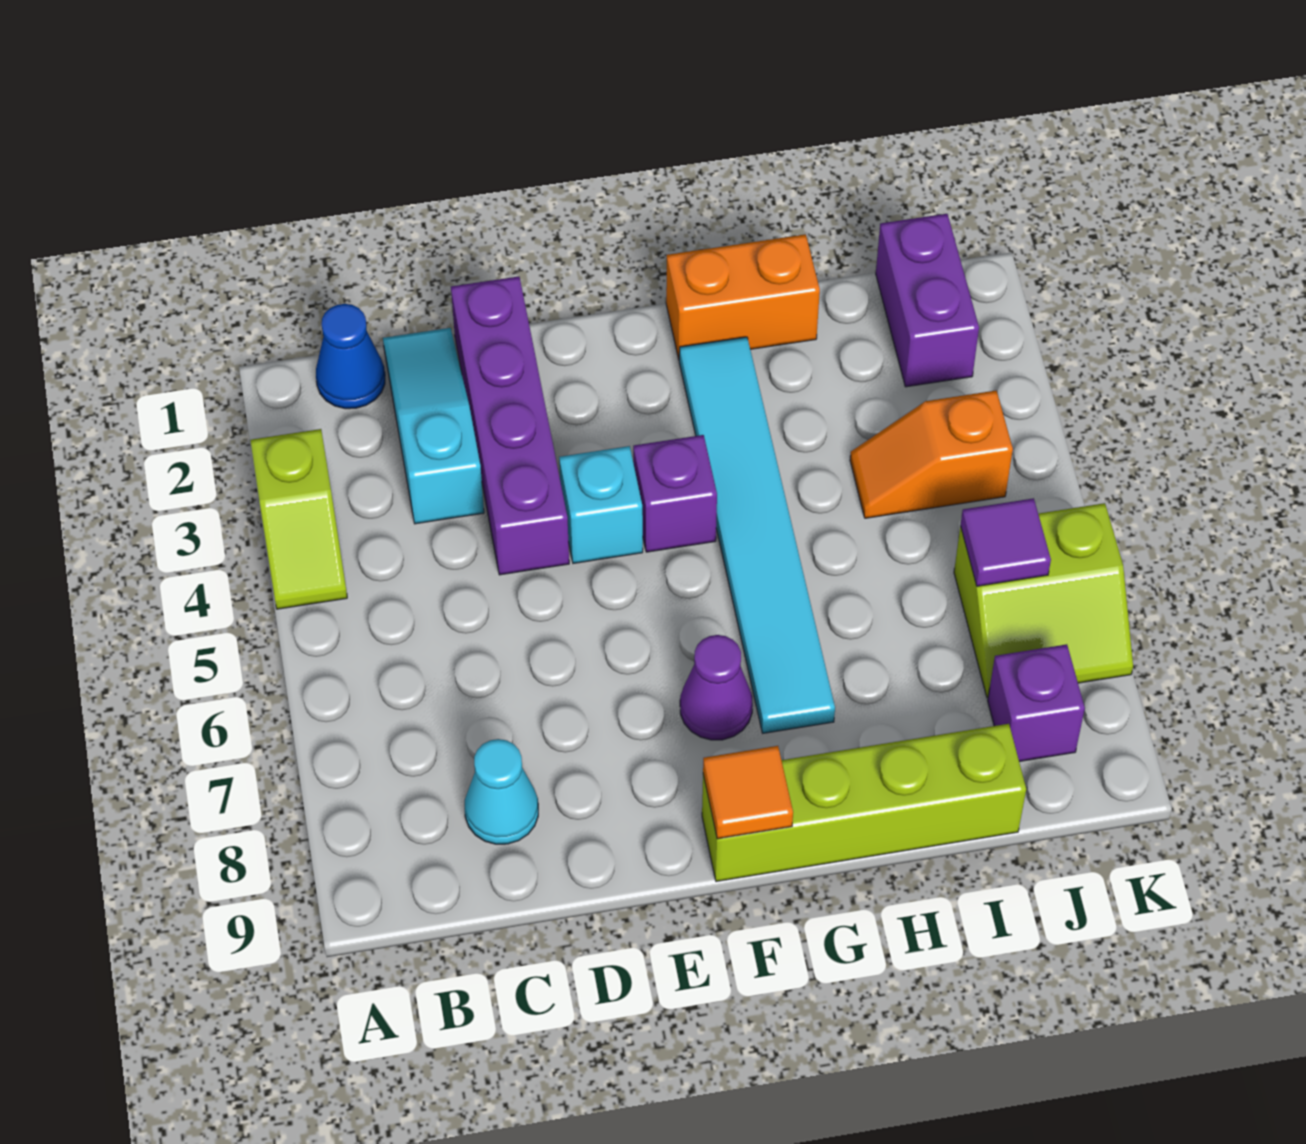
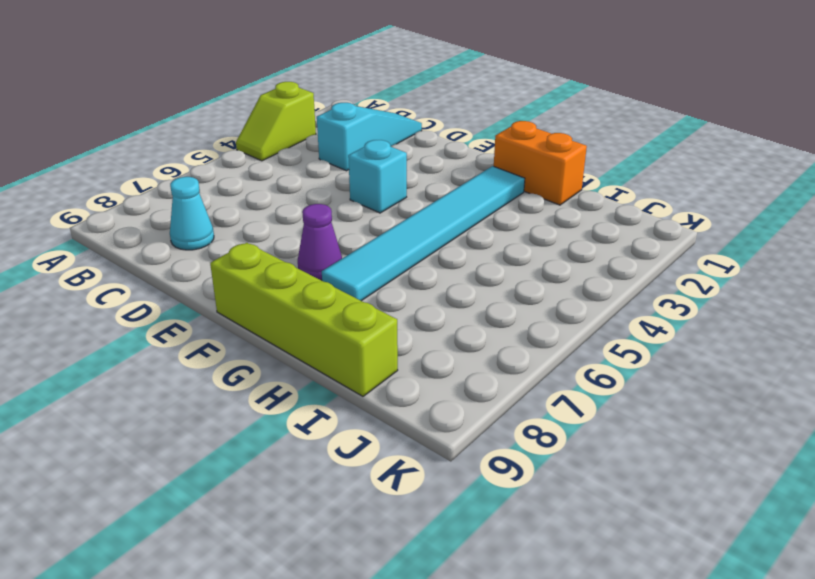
none -> blue 1x1 cone [316,304,385,409]
none -> purple 1x4 brick [451,277,569,575]
none -> purple 1x1 brick [633,435,717,552]

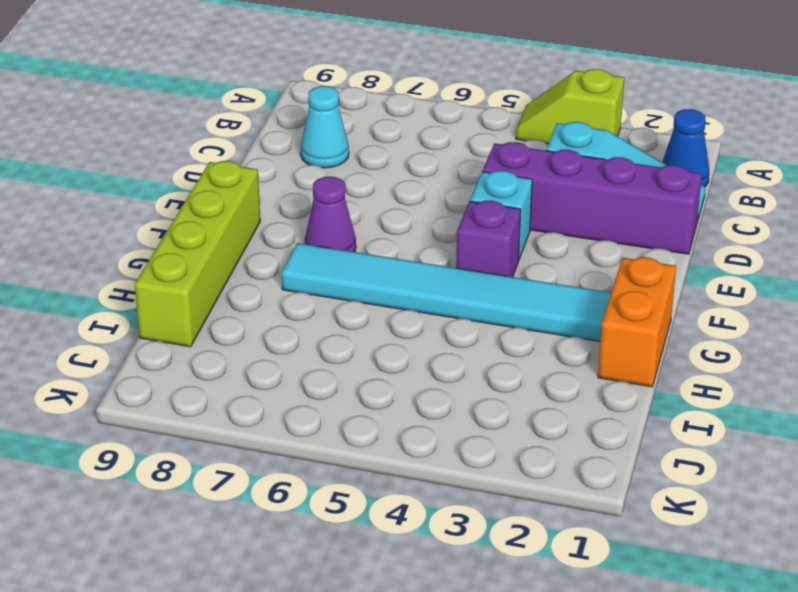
none -> orange 1x2 slope [850,391,1013,518]
none -> purple 1x2 brick [876,214,979,387]
none -> lime 2x2 slope [954,503,1133,698]

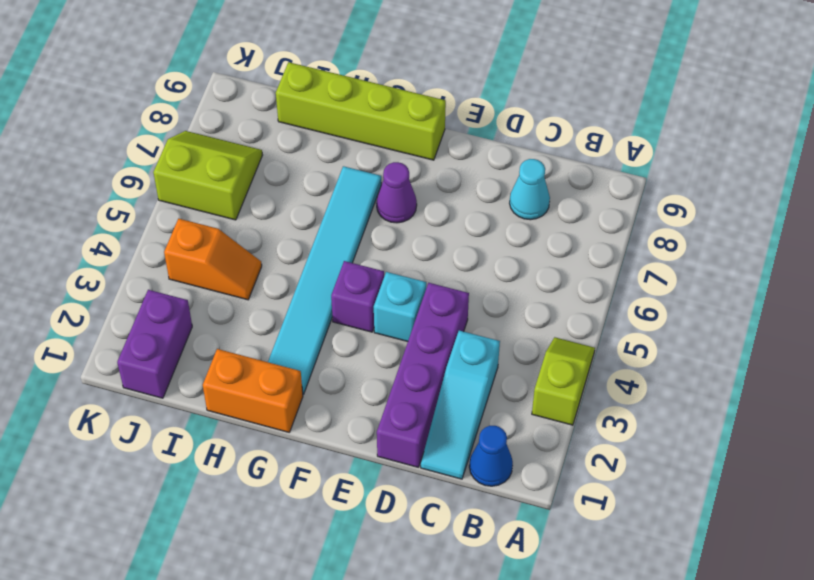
none -> purple 1x1 brick [988,644,1085,762]
none -> orange 1x1 tile [703,746,793,839]
none -> purple 1x1 tile [961,498,1051,586]

